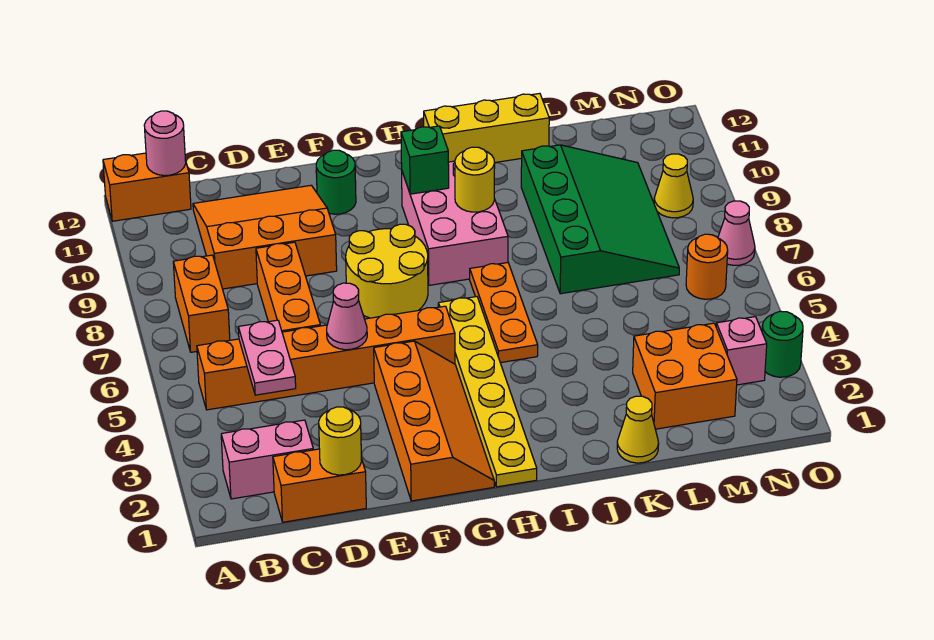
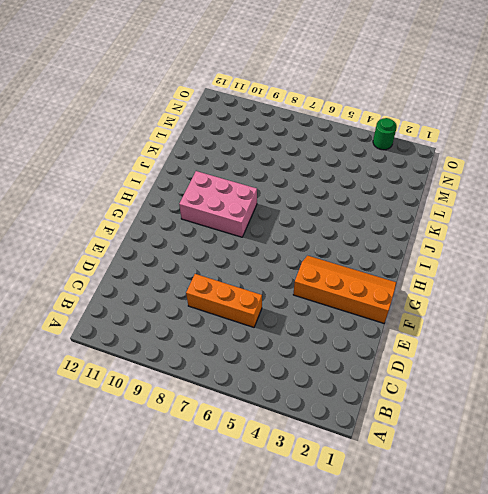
none -> orange 1x2 brick [103,153,191,221]
none -> pink 1x2 brick [221,420,313,499]
none -> orange 1x6 brick [197,306,455,410]

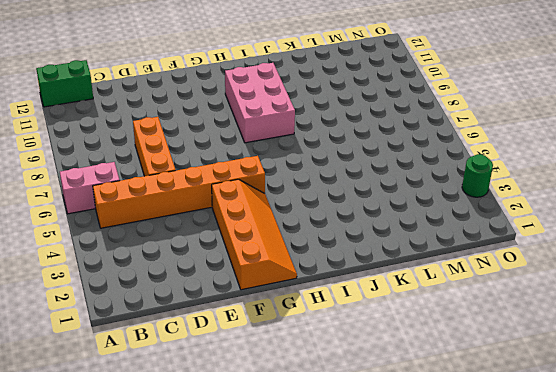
pink 1x2 brick [60,162,120,214] -> pink 1x2 brick moved to [221,420,313,499]
green 1x2 brick [36,60,93,107] -> orange 1x2 brick [103,153,191,221]
none -> orange 1x2 brick [173,255,230,352]
none -> orange 1x2 brick [273,449,366,522]
none -> orange 3x3 slope [193,185,337,289]

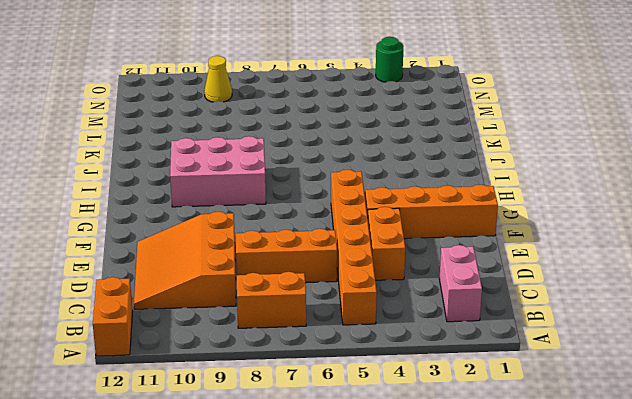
orange 1x2 brick [368,207,405,280] -> orange 1x2 brick moved to [273,449,366,522]
none -> yellow 2x2 round brick [346,224,428,318]
none -> green 1x1 round brick [316,150,356,214]
none -> yellow 1x6 plate [438,297,537,487]

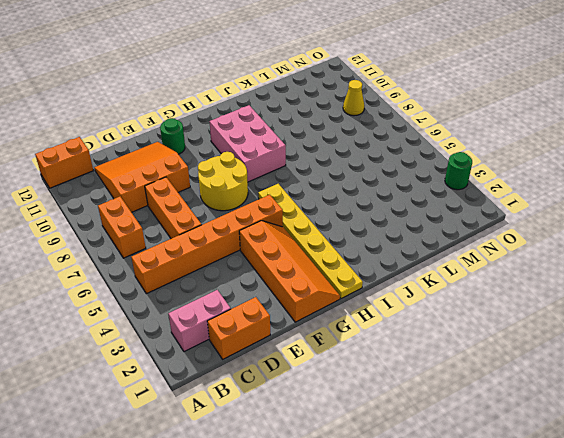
none -> orange 1x3 plate [470,263,538,363]
none -> yellow 1x3 brick [424,93,549,163]
none -> yellow 1x1 cone [617,396,659,463]

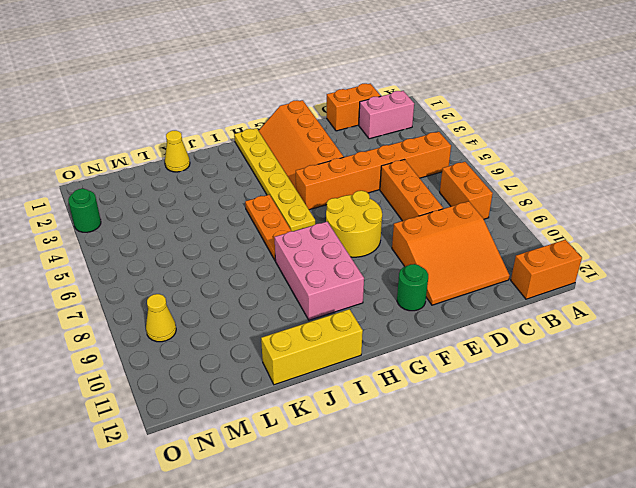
none -> green 3x4 slope [521,145,679,294]
none -> orange 2x2 brick [633,323,737,429]
none -> pink 1x1 brick [716,317,767,385]

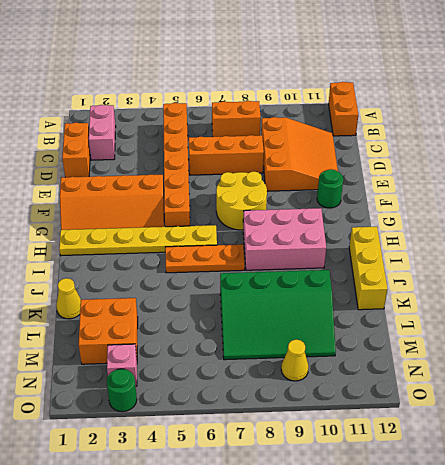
none -> orange 1x1 round brick [686,234,728,299]
none -> pink 1x1 cone [718,201,755,265]
none -> pink 1x1 round brick [144,111,186,176]

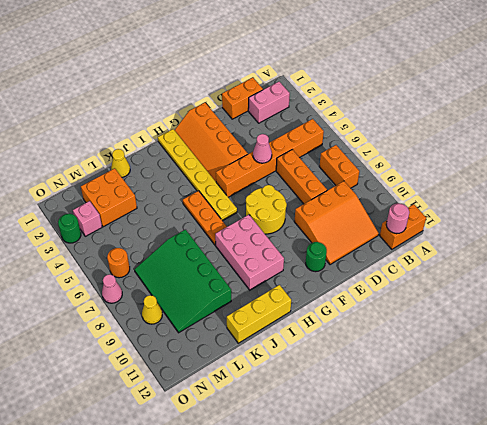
none -> pink 1x2 plate [238,320,296,395]
none -> yellow 1x1 round brick [319,407,362,475]
none -> green 1x1 brick [401,126,449,194]

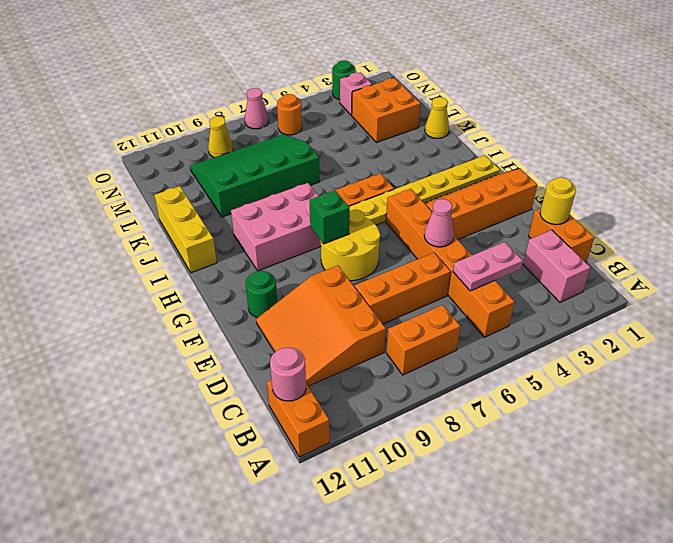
green 1x1 brick [309,190,350,244] -> green 1x1 brick moved to [401,126,449,194]
none -> yellow 1x1 round brick [455,147,495,212]

